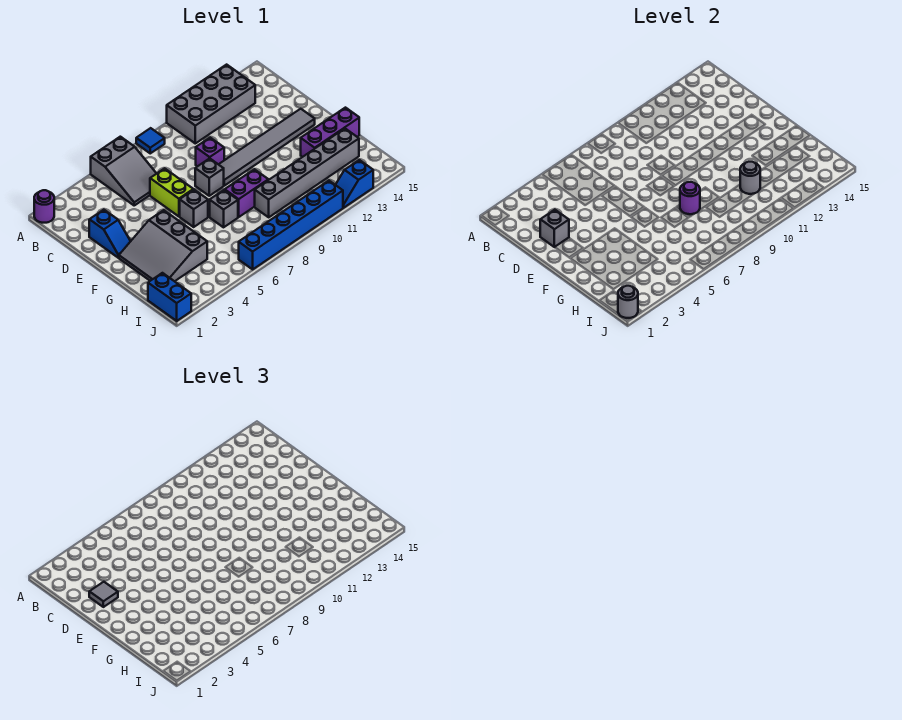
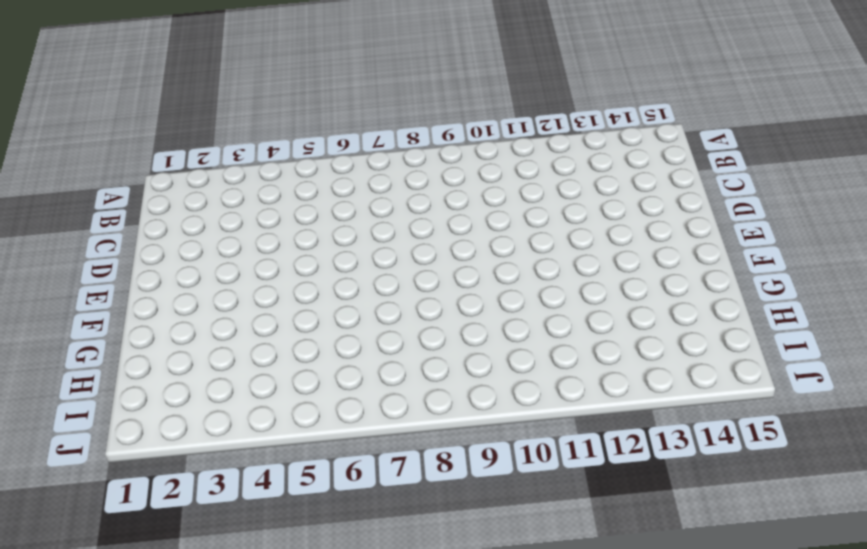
none -> purple 1x1 round brick [34,190,54,223]
none -> grey 2x3 slope [91,137,157,205]
none -> blue 1x1 tile [136,128,165,153]

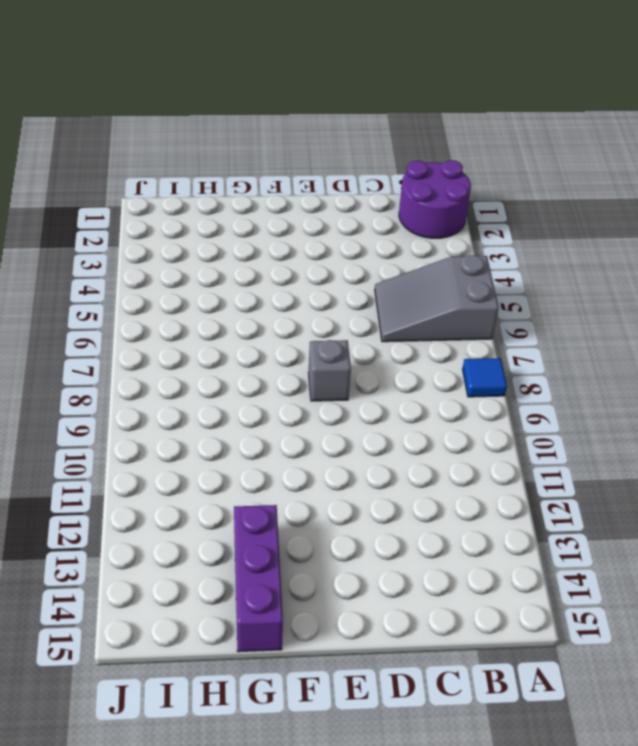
purple 2x2 round brick [399,160,471,238] -> purple 1x1 round brick [34,190,54,223]
none -> grey 2x4 brick [167,65,255,143]
none -> blue 1x2 slope [89,210,131,258]
none -> lime 1x2 brick [150,168,193,216]

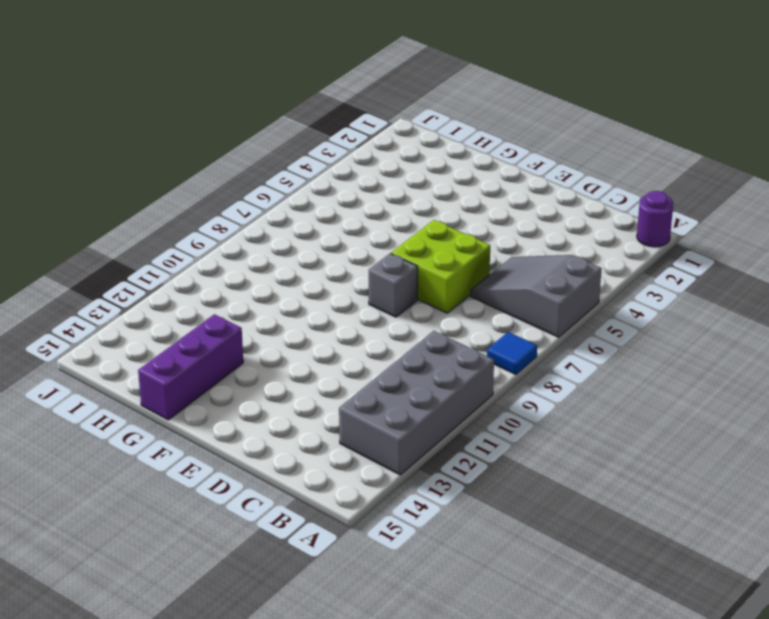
lime 2x2 brick [391,220,490,313] -> lime 1x2 brick [150,168,193,216]
none -> blue 1x2 slope [89,210,131,258]
none -> purple 1x1 brick [196,138,224,166]
none -> grey 1x6 tile [219,109,315,186]

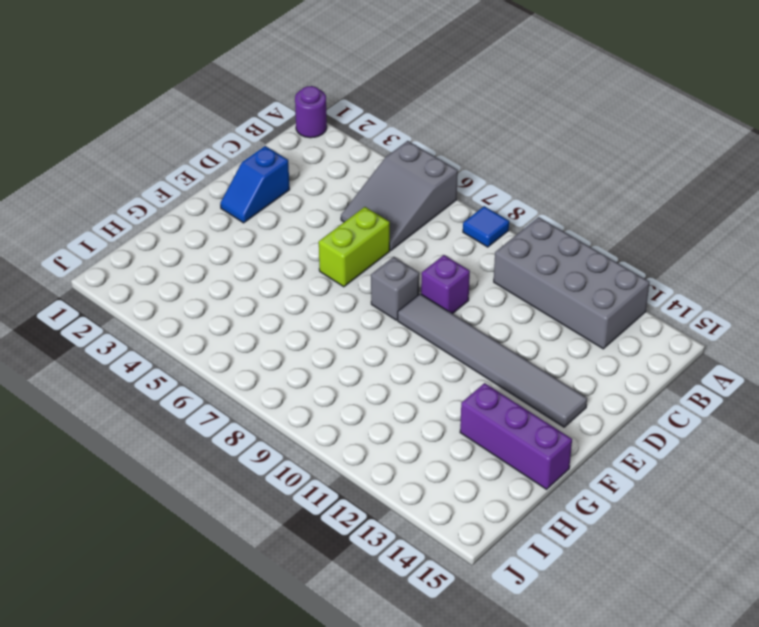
none -> grey 3x3 slope [119,210,207,281]
none -> grey 1x1 brick [180,190,208,227]
none -> grey 1x1 brick [210,190,238,227]

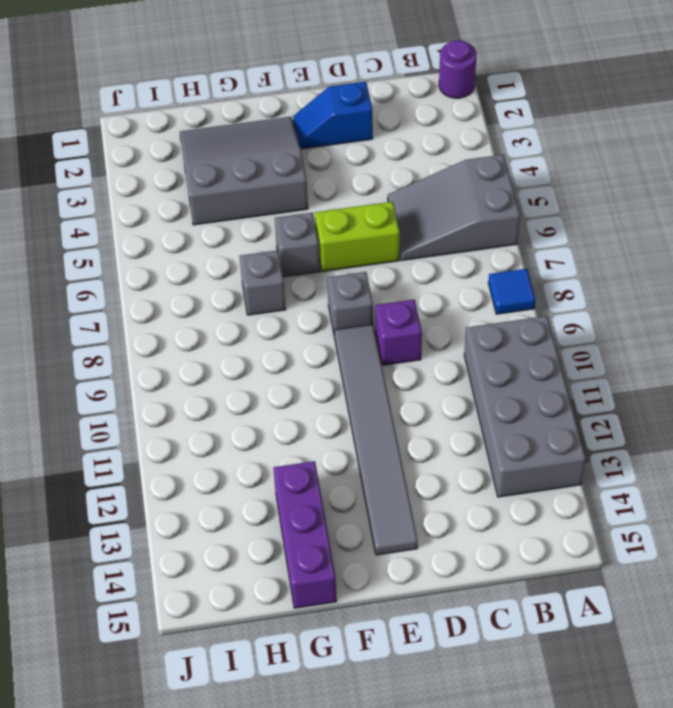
none -> purple 1x2 brick [225,169,268,217]
none -> grey 1x6 brick [255,129,359,217]
none -> blue 1x2 brick [148,273,191,321]

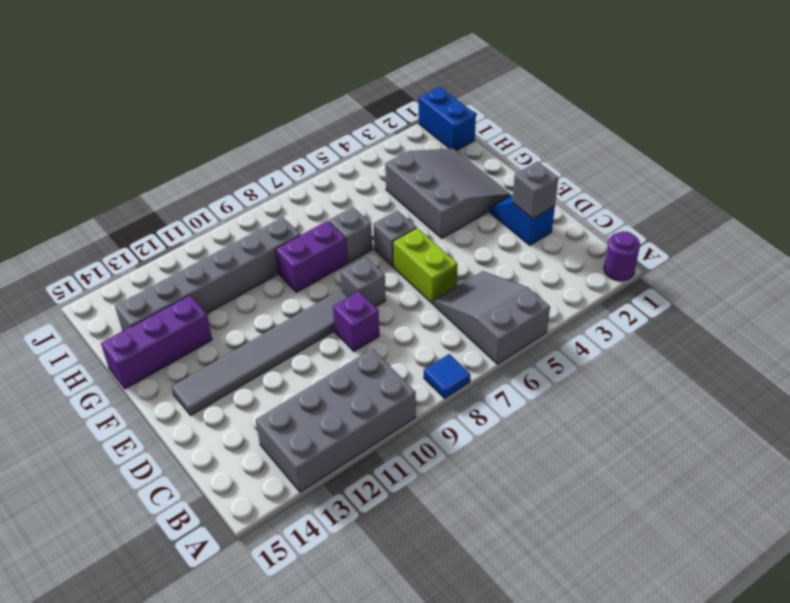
none -> blue 1x6 brick [239,181,343,269]
none -> blue 1x2 slope [336,160,373,208]
none -> purple 1x1 round brick [680,182,700,214]

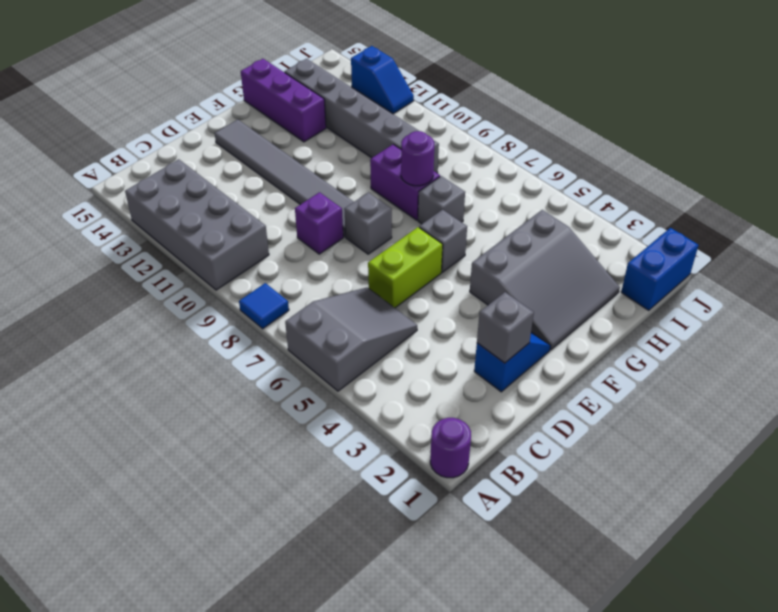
none -> blue 1x6 brick [239,181,343,269]
none -> grey 1x1 round brick [740,162,760,194]
none -> grey 1x1 round brick [618,286,638,318]

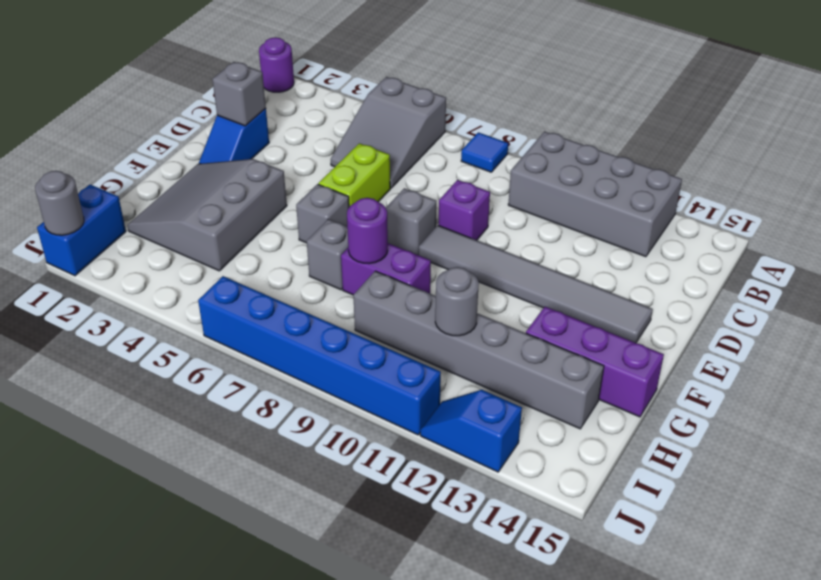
none -> grey 1x1 tile [89,582,118,607]

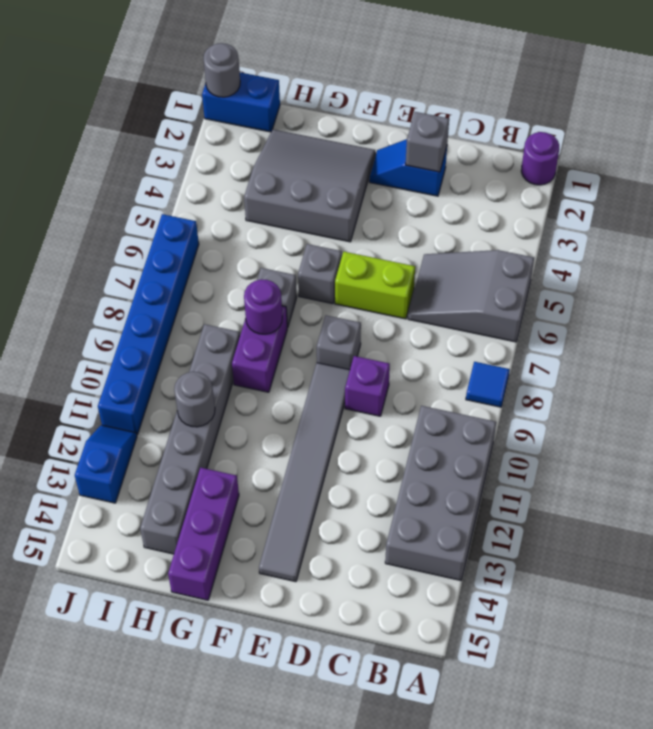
none -> grey 1x1 tile [89,582,118,607]

